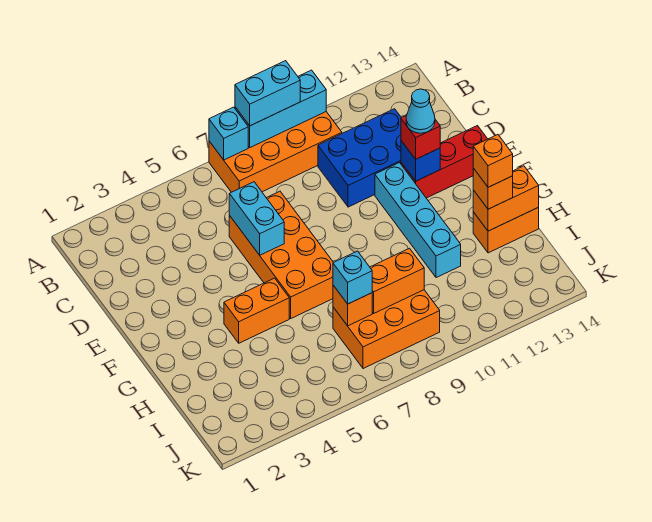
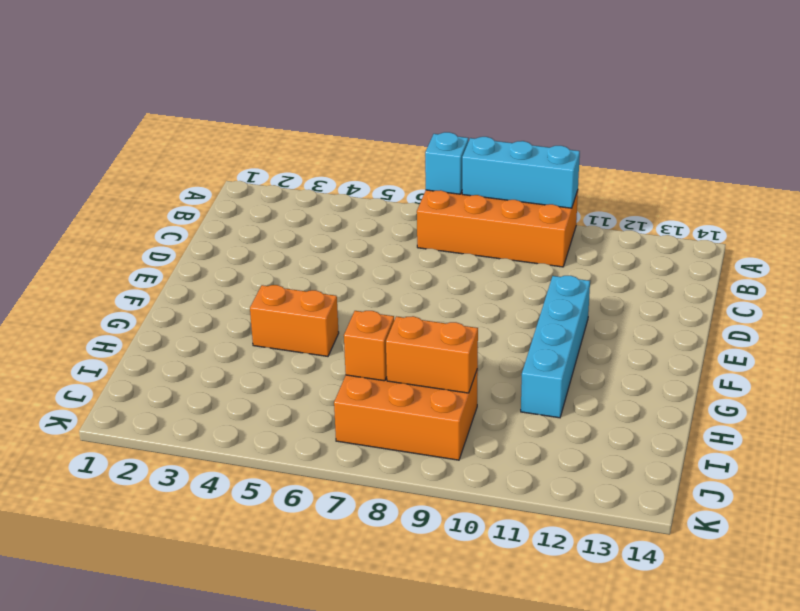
none -> blue 2x3 brick [318,109,401,207]
none -> orange 2x4 brick [229,191,333,318]
none -> red 1x3 brick [401,126,487,198]

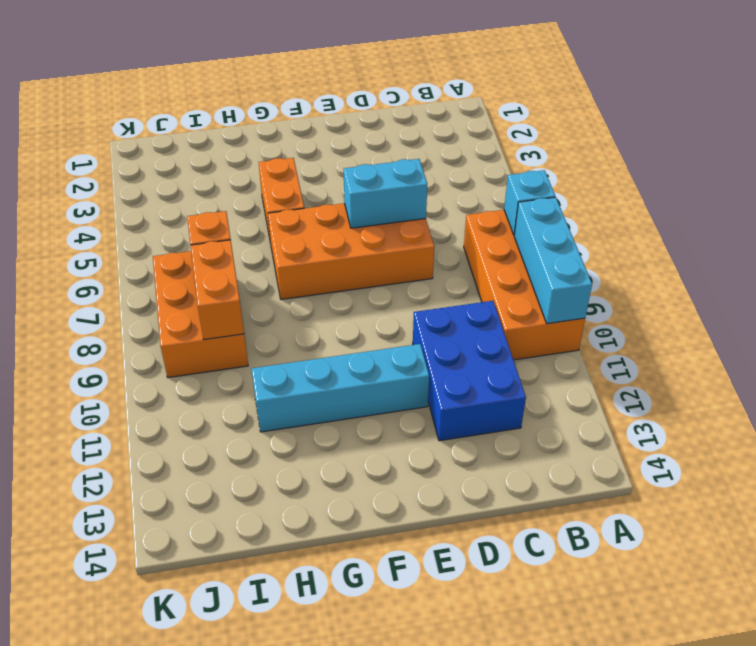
none -> red 1x3 brick [401,126,487,198]
none -> orange 1x2 brick [473,207,539,253]
none -> blue 1x1 brick [401,141,440,181]

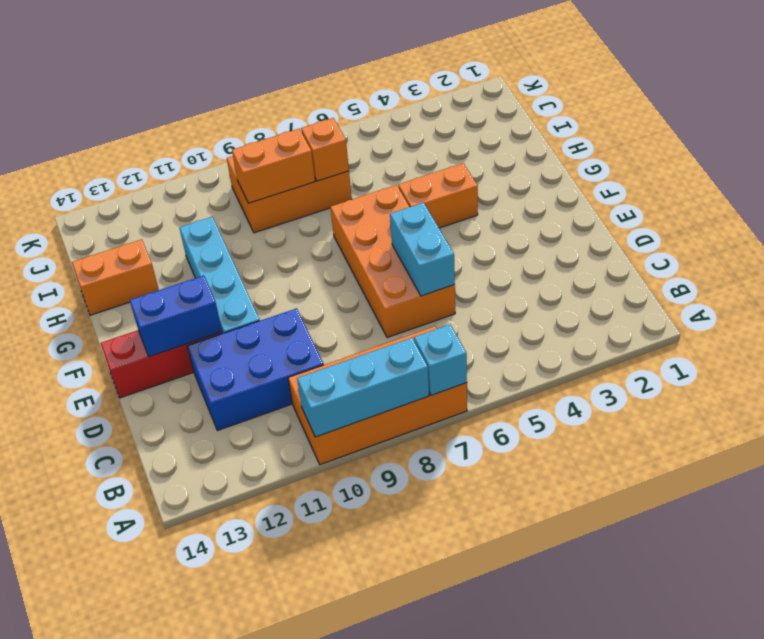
blue 1x2 brick [130,276,222,357] -> blue 1x1 brick [401,141,440,181]
none -> orange 1x2 brick [473,166,539,231]
none -> cyan 1x2 brick [235,61,300,126]
none -> red 1x1 brick [401,116,440,159]

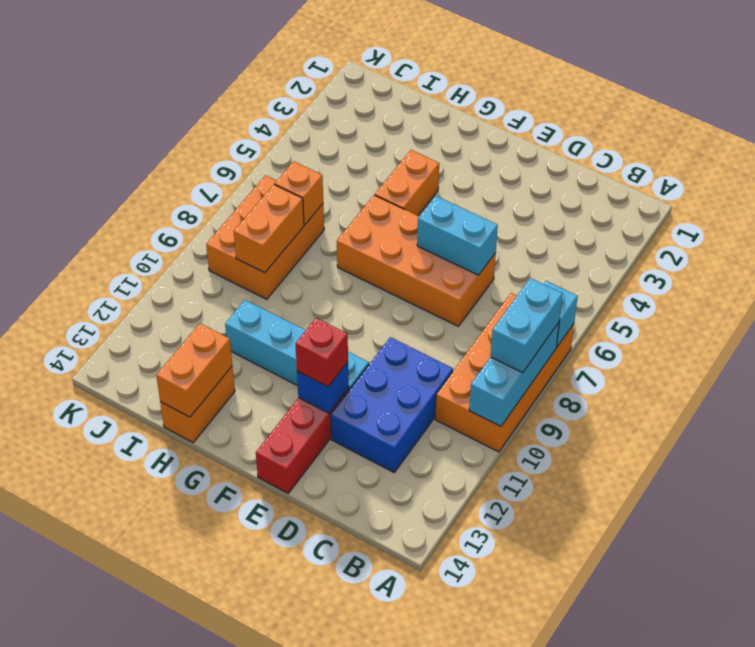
none -> orange 1x1 brick [473,168,513,209]
none -> cyan 1x1 brick [333,251,372,304]
none -> cyan 1x1 cone [406,89,435,133]

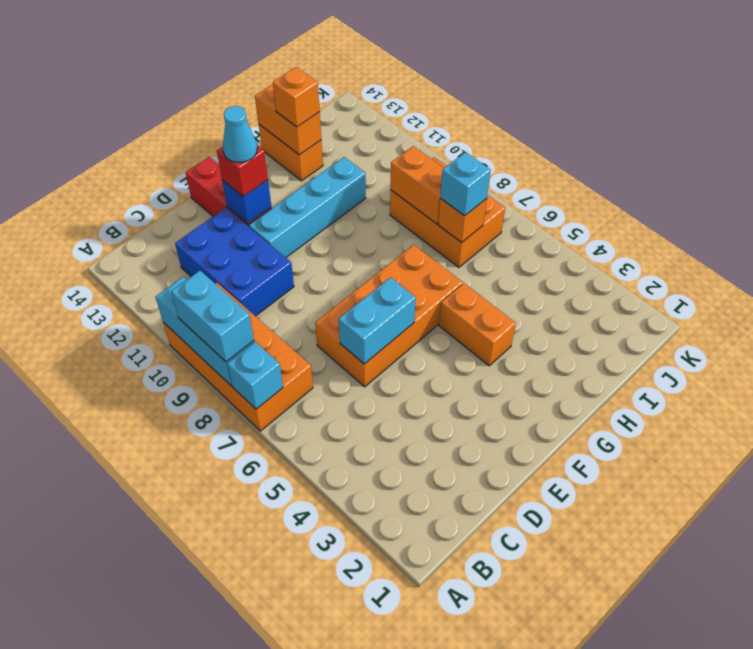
none -> orange 1x1 brick [473,135,513,187]

